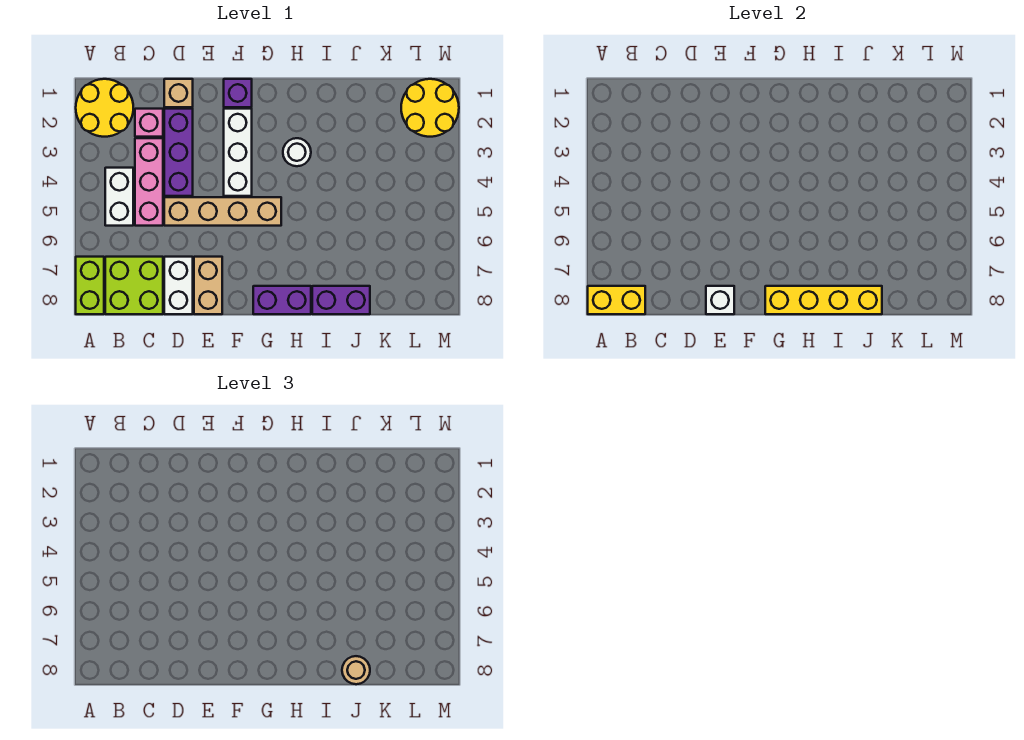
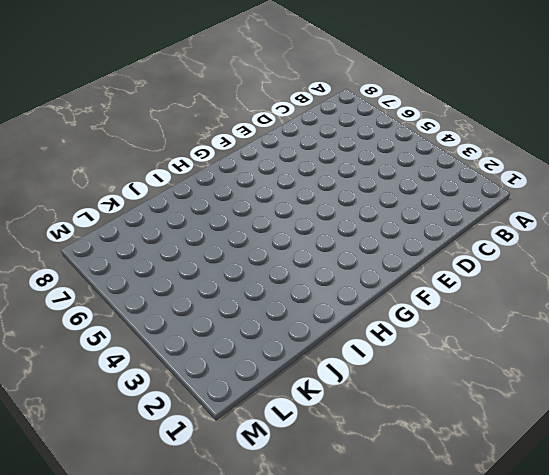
none -> yellow 2x2 round brick [76,79,133,137]
none -> lime 1x2 brick [76,257,104,314]
none -> white 1x2 brick [105,168,133,226]

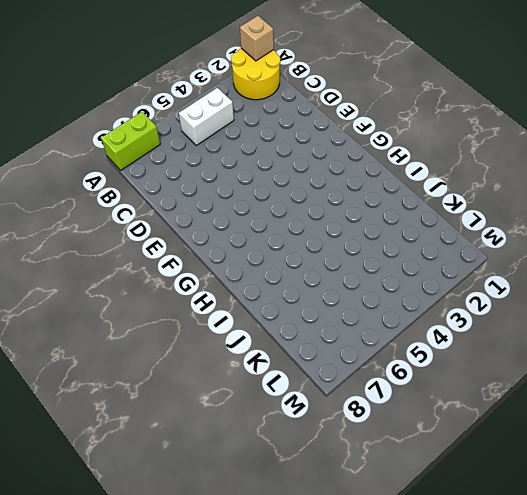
tan 1x1 brick [240,16,274,61] -> tan 1x1 brick moved to [164,79,193,107]
none -> lime 2x2 brick [105,257,163,314]
none -> pink 1x1 brick [135,109,163,137]
none -> pink 1x3 brick [135,138,163,226]

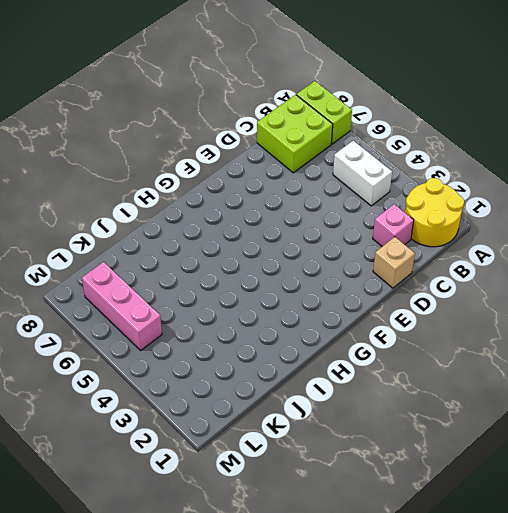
pink 1x3 brick [82,262,162,350] -> pink 1x3 brick moved to [135,138,163,226]
none -> purple 1x3 brick [164,109,193,196]
none -> tan 1x4 brick [164,197,281,226]
none -> white 1x2 brick [164,257,193,314]

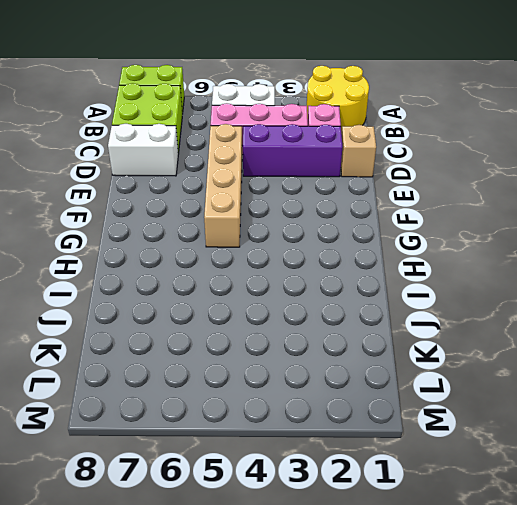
none -> tan 1x2 brick [194,257,222,314]
none -> purple 1x1 brick [224,79,252,107]
none -> white 1x3 brick [224,109,252,196]

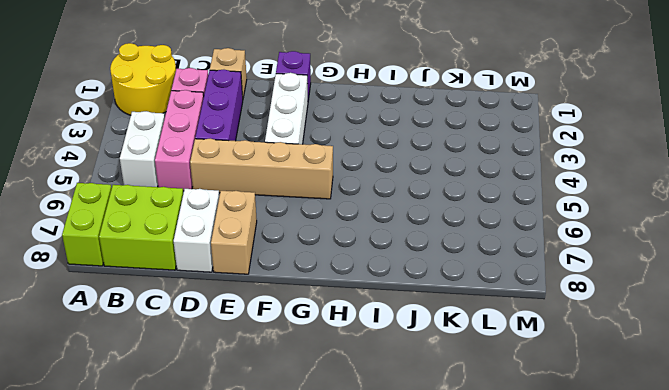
none -> purple 1x2 brick [253,286,311,314]
none -> white 1x1 round brick [283,138,311,166]
none -> purple 1x2 brick [312,286,370,314]

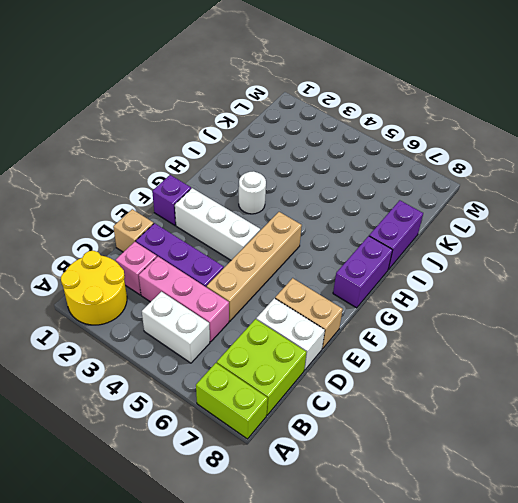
none -> yellow 2x2 round brick [401,79,459,137]
none -> yellow 1x2 brick [588,286,645,314]
none -> white 1x1 brick [706,286,734,314]

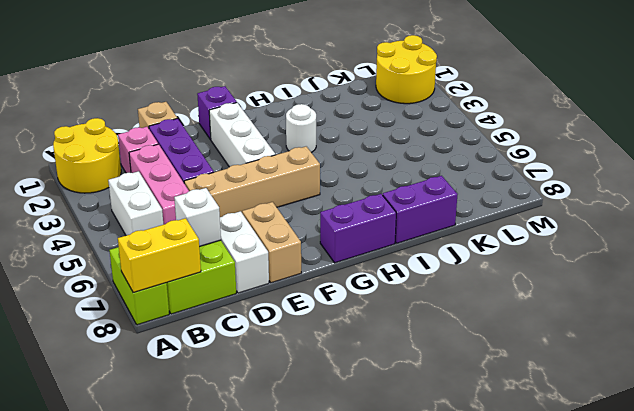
white 1x1 brick [174,188,221,247] -> white 1x1 brick moved to [706,286,734,314]
none -> yellow 1x4 brick [765,286,882,314]
none -> tan 1x1 round brick [342,656,370,684]

